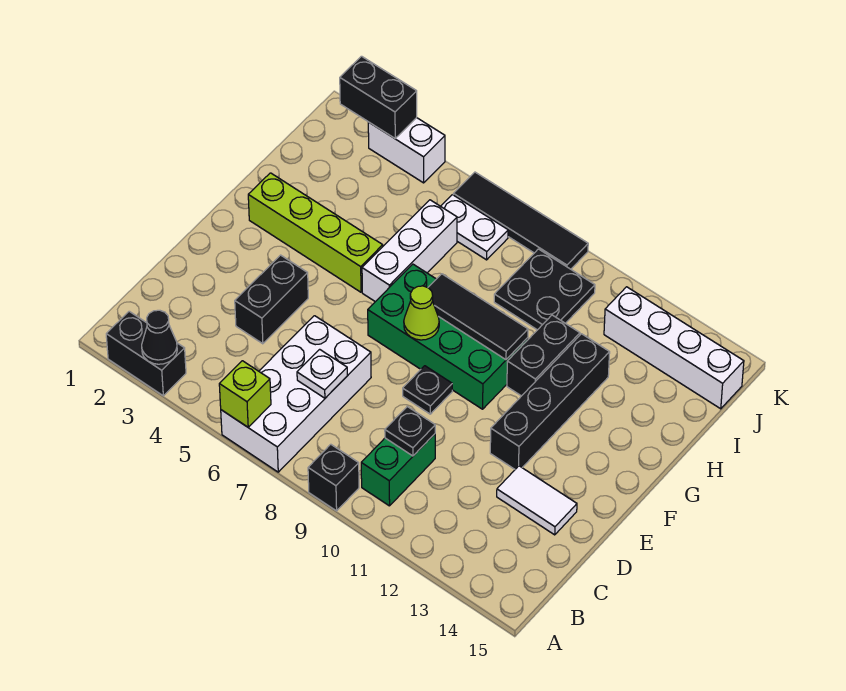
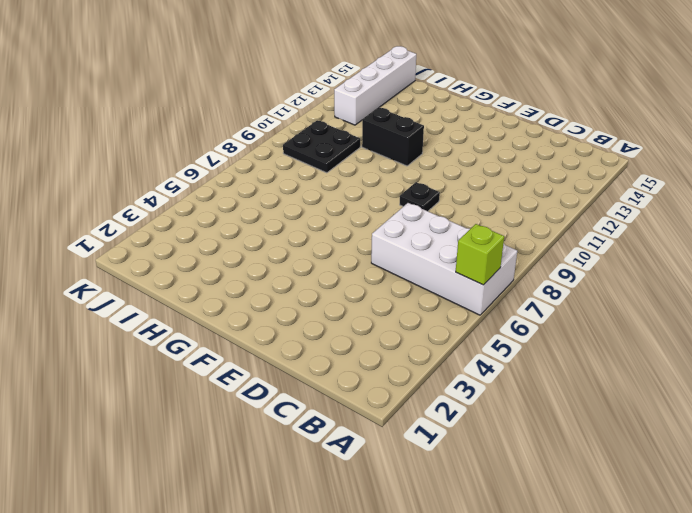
none -> black 1x2 brick [106,311,186,396]
none -> black 1x1 brick [308,444,359,511]
none -> green 1x2 brick [361,434,435,506]

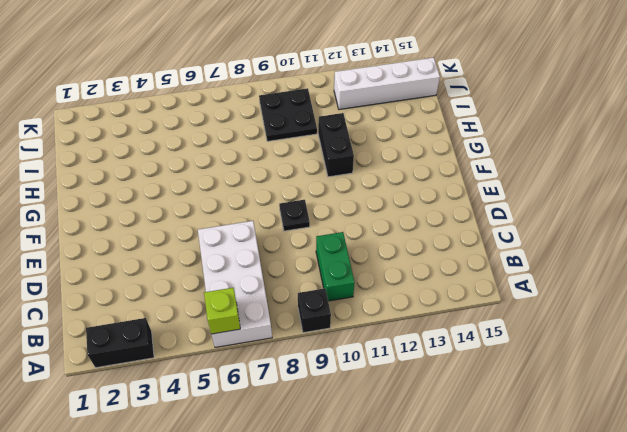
none -> black 1x2 brick [235,255,308,344]
none -> white 1x2 tile [497,466,577,535]
none -> black 1x4 brick [490,334,610,469]

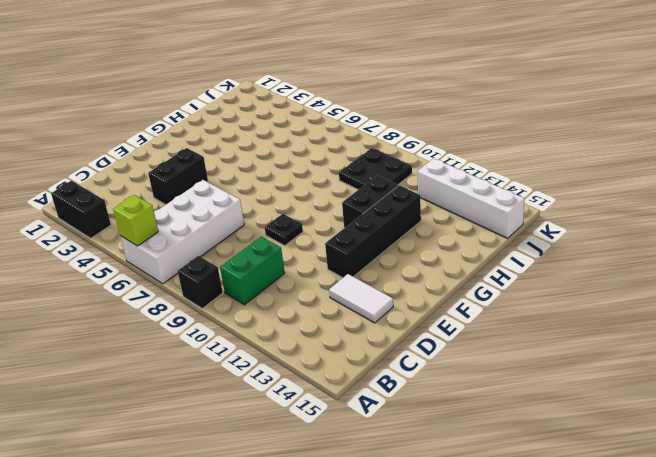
none -> green 2x4 brick [368,264,528,409]
none -> lime 1x4 brick [248,173,383,292]
none -> white 1x3 brick [362,200,457,302]

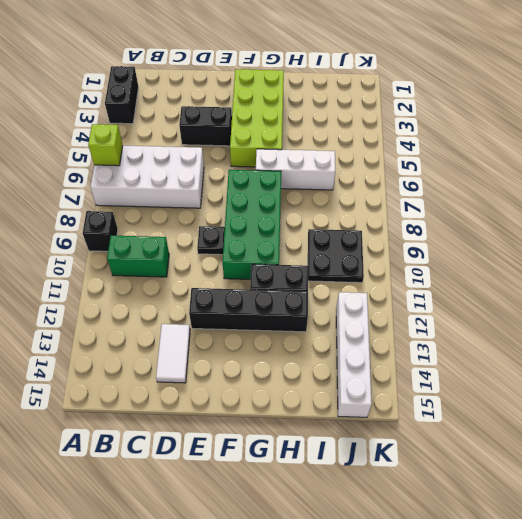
lime 2x4 brick [230,69,284,167] -> lime 1x4 brick [248,173,383,292]
none -> white 1x2 plate [441,195,508,260]
none -> white 1x2 brick [368,118,445,183]
none -> black 1x4 tile [453,172,588,269]

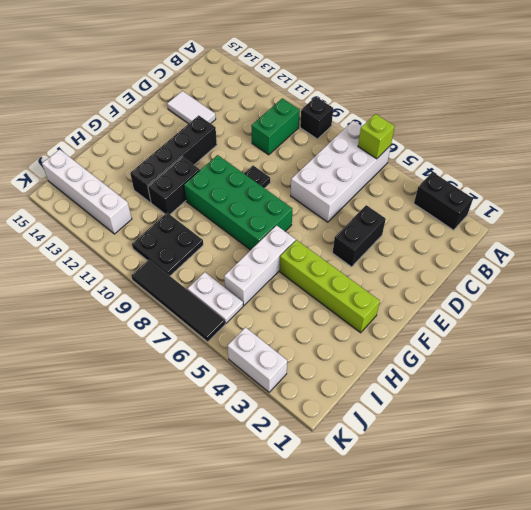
none -> black 1x1 cone [142,310,177,364]
none -> white 1x1 plate [297,349,347,398]
none -> black 1x1 plate [385,407,435,456]

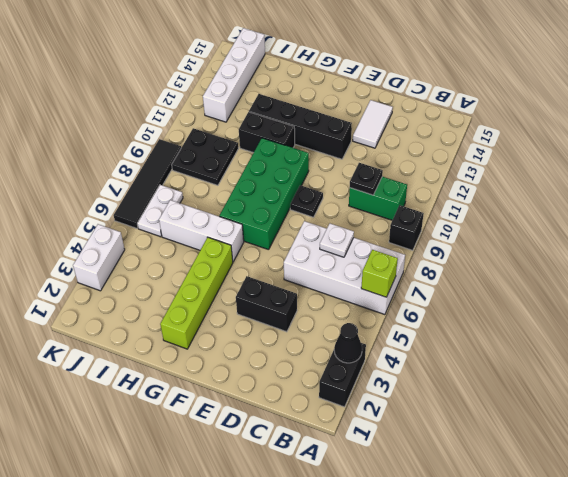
none -> lime 1x1 cone [404,286,439,340]
none -> black 1x3 tile [428,274,528,360]
none -> black 1x2 brick [340,56,417,138]

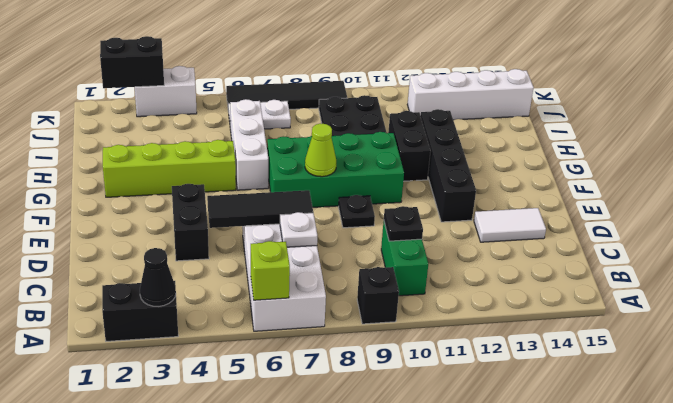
black 1x3 tile [207,190,313,228] -> black 1x3 tile moved to [428,274,528,360]

